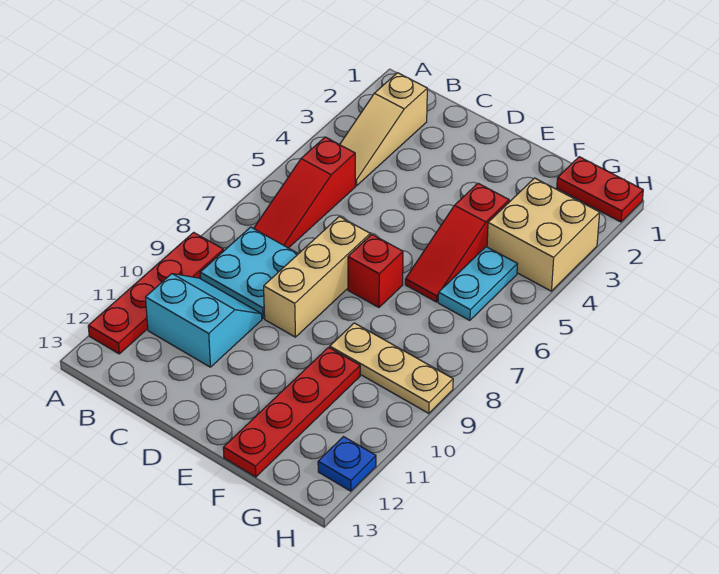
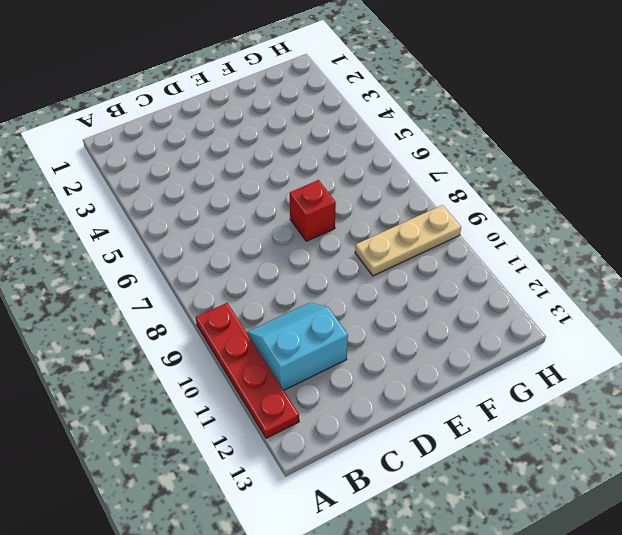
none -> tan 1x3 slope [340,73,427,186]
none -> red 1x3 slope [254,137,355,248]
none -> cyan 2x2 plate [200,227,298,318]

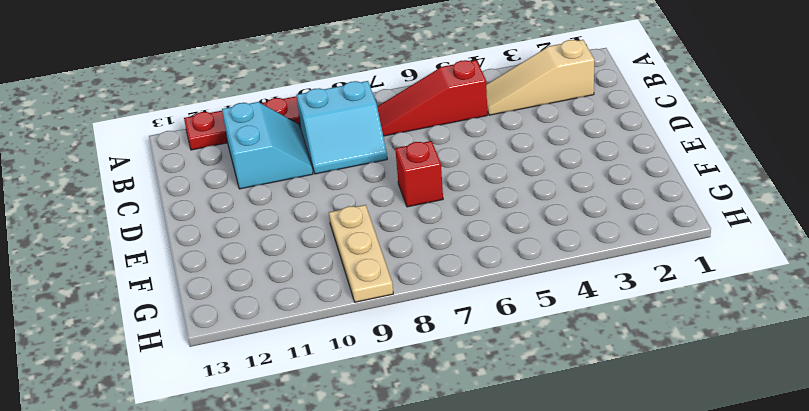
cyan 2x2 slope [296,81,387,174] -> cyan 2x2 plate [200,227,298,318]
none -> tan 1x3 brick [264,217,370,337]
none -> red 1x3 slope [405,183,509,302]
none -> red 1x4 plate [223,347,360,477]

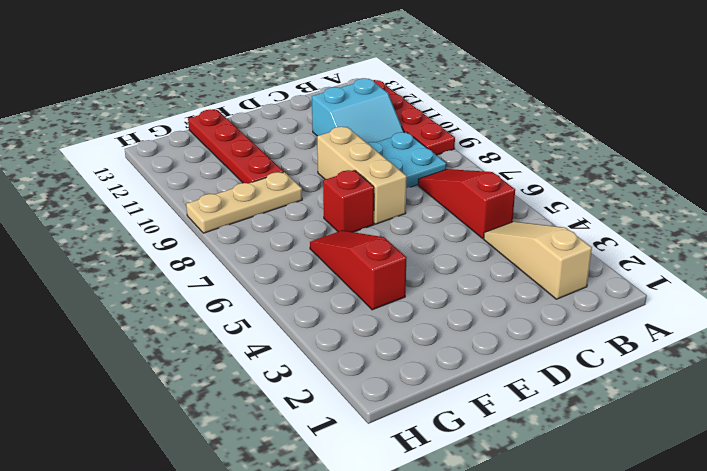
none -> red 1x2 plate [557,157,643,222]
none -> tan 2x2 brick [487,178,600,291]
none -> cyan 1x2 plate [438,247,517,320]

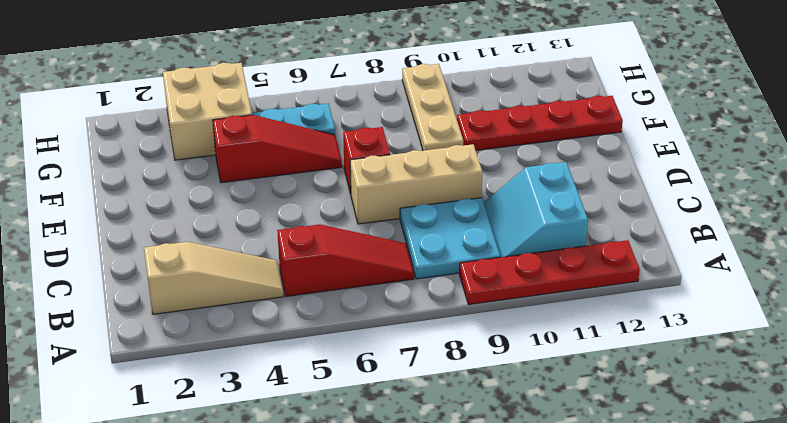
none -> red 1x2 plate [557,157,643,222]
none -> blue 1x1 plate [318,437,376,491]

